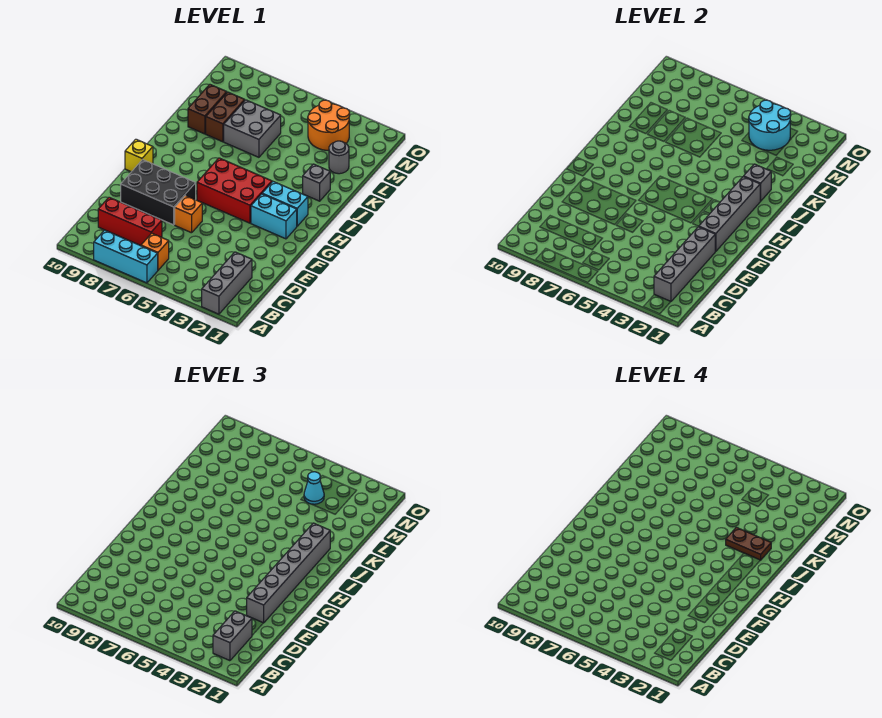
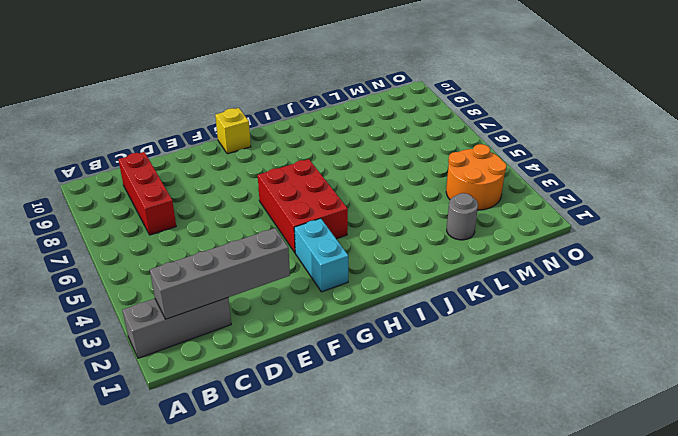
none -> cyan 1x3 brick [94,230,158,283]
none -> orange 1x1 brick [141,233,169,270]
none -> orange 1x1 brick [175,196,202,233]

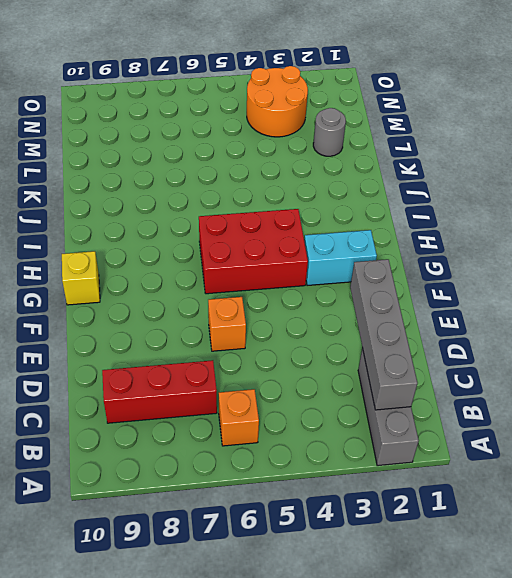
none -> cyan 1x3 brick [94,230,158,283]
none -> black 2x3 brick [121,159,196,225]
none -> cyan 1x2 brick [262,182,308,226]

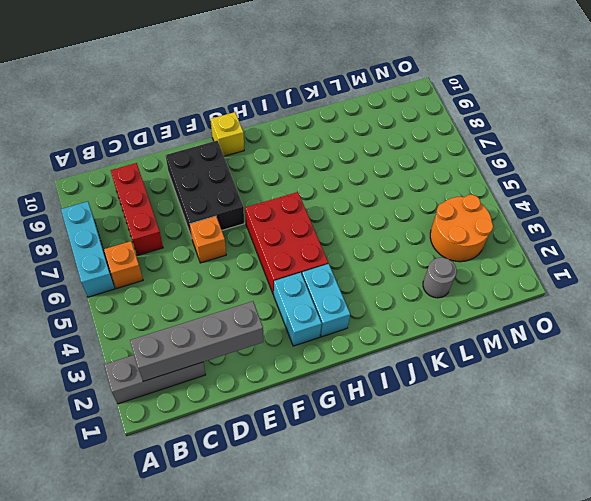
none -> grey 1x1 brick [303,164,330,201]
none -> grey 2x2 brick [224,100,281,157]
none -> brown 1x2 brick [206,92,245,142]

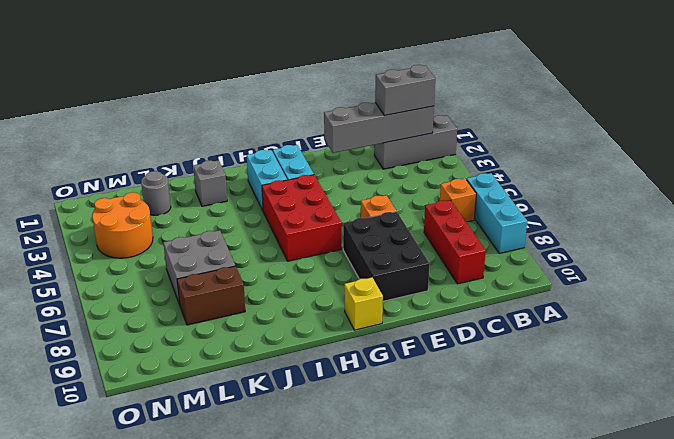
none -> brown 1x2 brick [188,84,227,134]
none -> grey 1x4 brick [699,177,760,251]
none -> grey 1x1 brick [744,164,771,201]

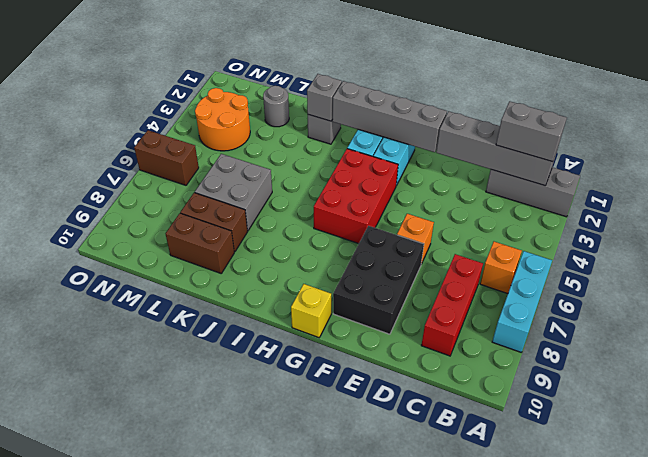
brown 1x2 brick [134,130,199,185] -> none
none -> cyan 2x2 round brick [749,100,791,150]
none -> grey 1x6 brick [247,523,330,623]
none -> cyan 1x1 cone [304,472,324,504]

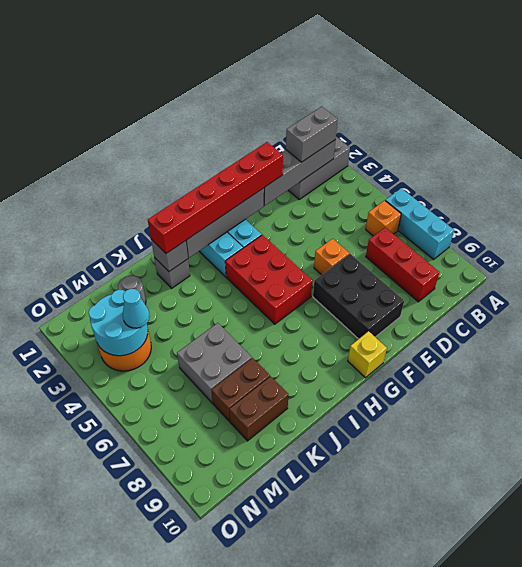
red 1x6 brick [148,142,283,254] -> grey 1x6 brick [247,523,330,623]
none -> brown 1x2 plate [726,527,771,560]

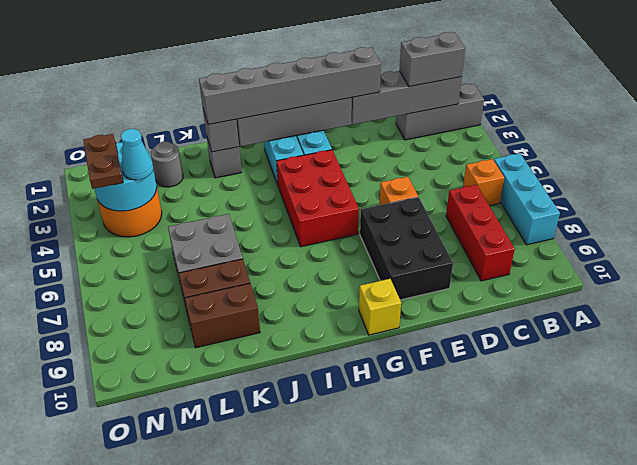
brown 1x2 plate [83,134,123,189] -> brown 1x2 plate moved to [726,527,771,560]

